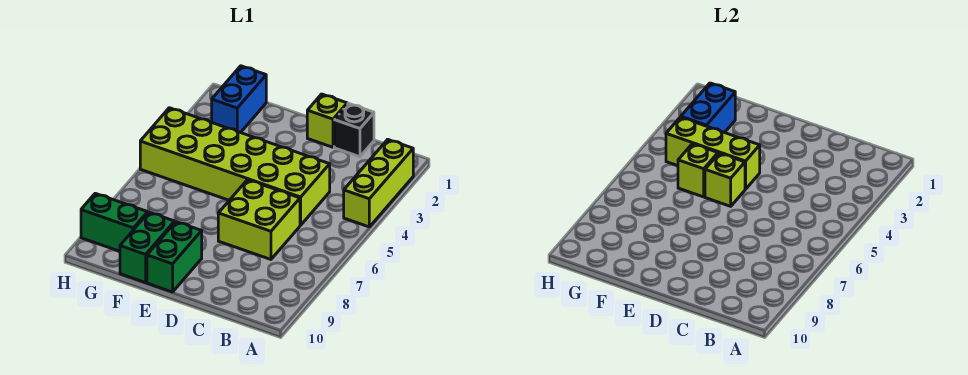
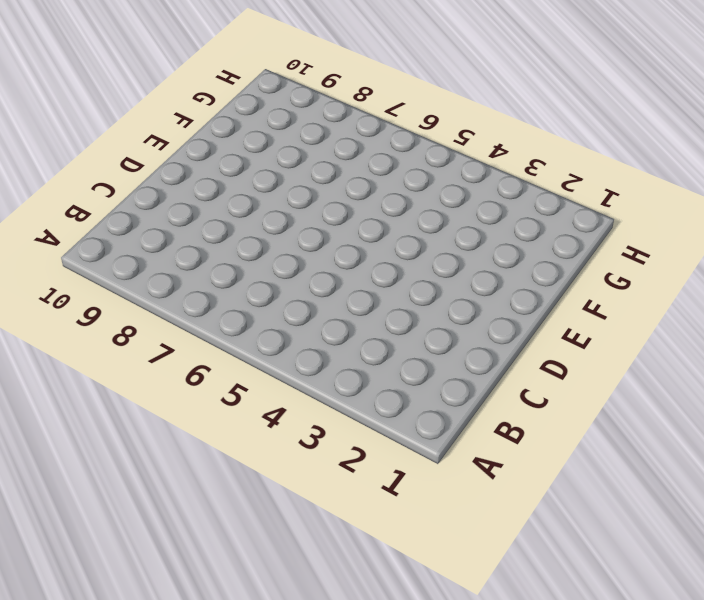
none -> lime 1x3 brick [344,140,413,227]
none -> black 1x1 brick [334,104,374,157]
none -> lime 2x6 brick [140,108,330,225]

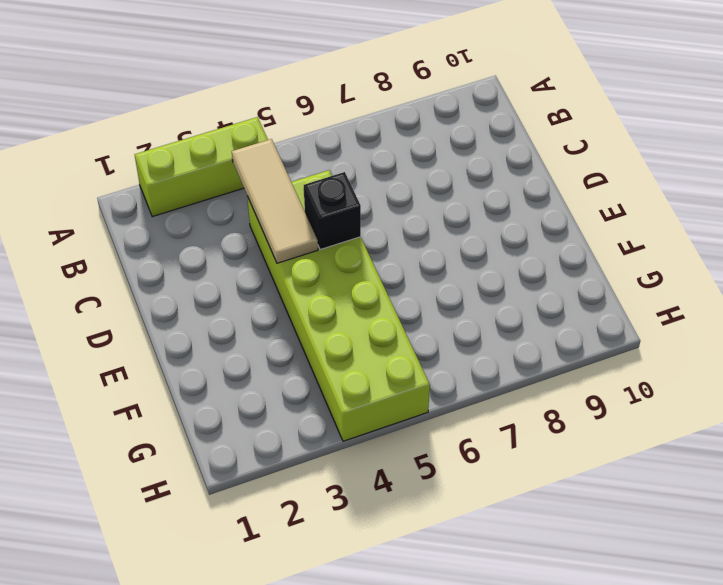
tan 1x3 tile [232,139,318,263] -> none
black 1x1 brick [304,172,361,250] -> black 1x1 brick moved to [334,104,374,157]
none -> lime 2x2 brick [218,180,300,259]
none -> lime 1x1 brick [307,94,347,147]
none -> green 1x2 brick [147,222,202,292]

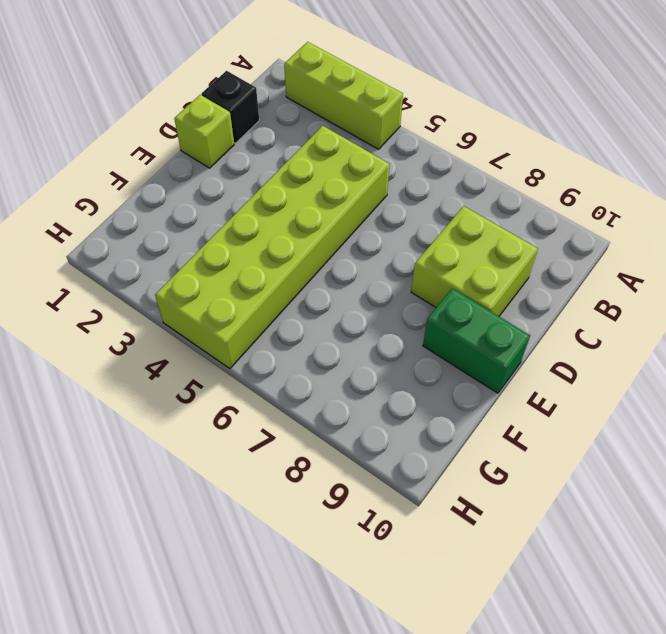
lime 2x2 brick [411,206,538,316] -> lime 2x2 brick moved to [218,180,300,259]
none -> green 1x2 brick [120,212,175,283]
none -> blue 1x2 brick [212,66,266,133]
none -> green 1x2 brick [81,193,148,251]

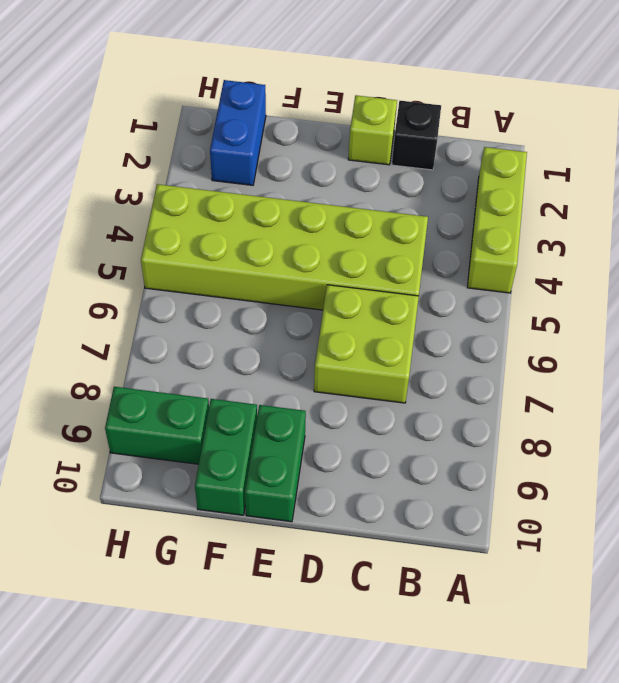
none -> lime 1x3 brick [666,117,760,189]
none -> lime 1x1 brick [705,153,745,206]
none -> lime 1x1 brick [678,144,718,197]

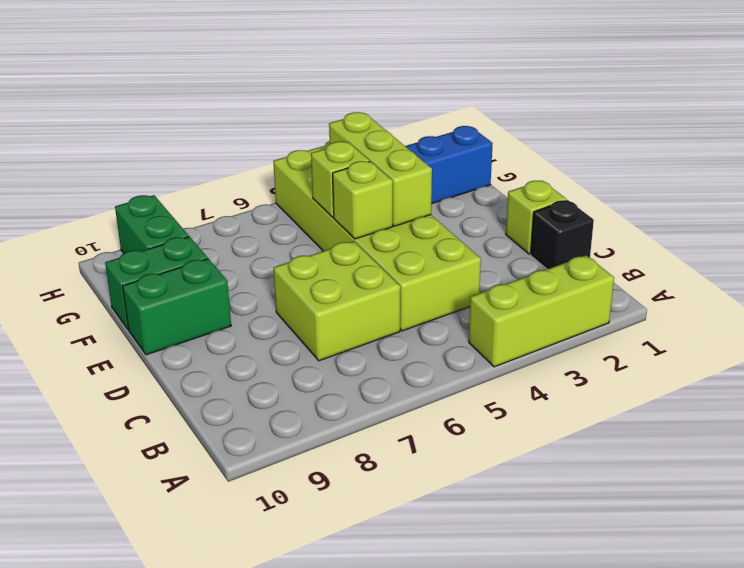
none -> blue 1x2 brick [681,83,735,133]

